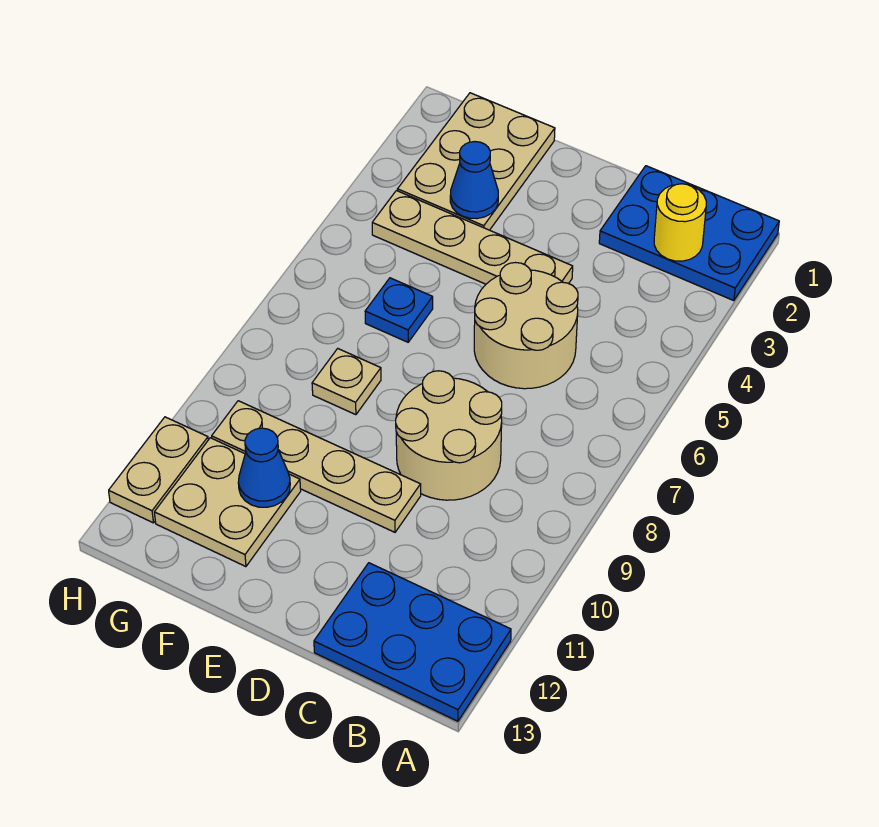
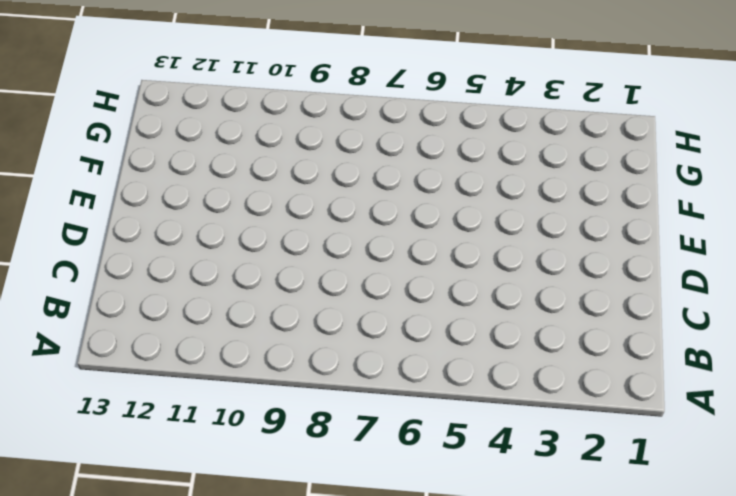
none -> blue 2x3 plate [599,166,779,301]
none -> blue 2x3 plate [314,563,511,721]
none -> tan 2x2 round brick [474,263,578,389]

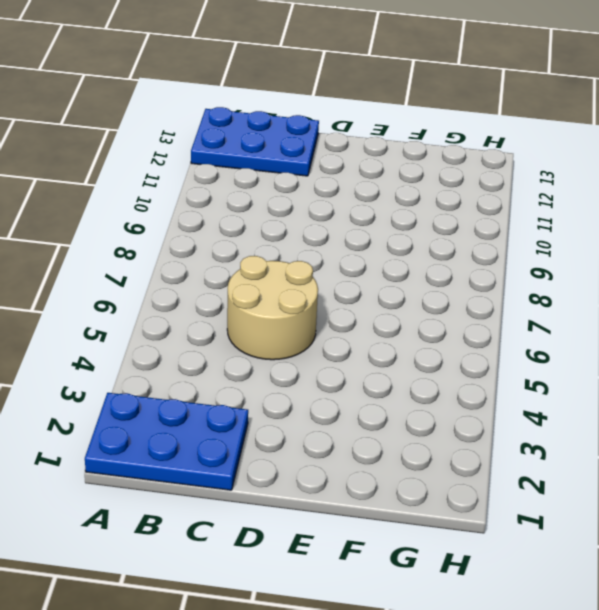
none -> tan 2x2 round brick [396,371,502,500]
none -> tan 1x4 plate [372,191,573,284]
none -> tan 1x4 plate [212,401,421,532]

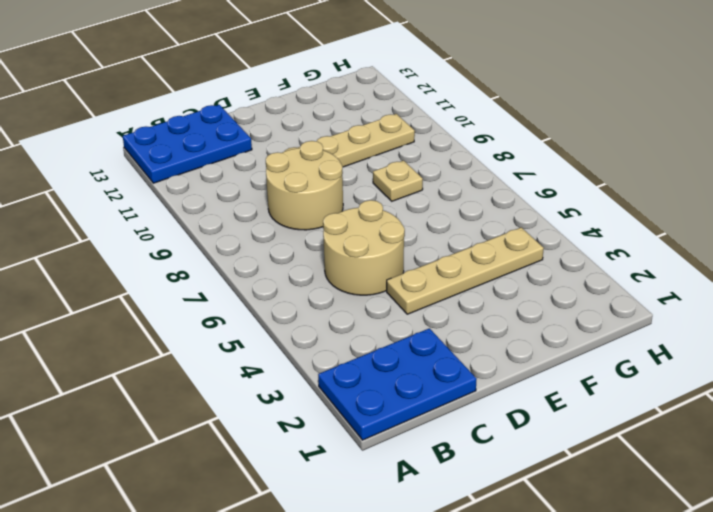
none -> tan 2x3 plate [398,93,555,230]
none -> blue 1x1 plate [365,278,433,342]
none -> tan 2x2 plate [154,438,301,567]

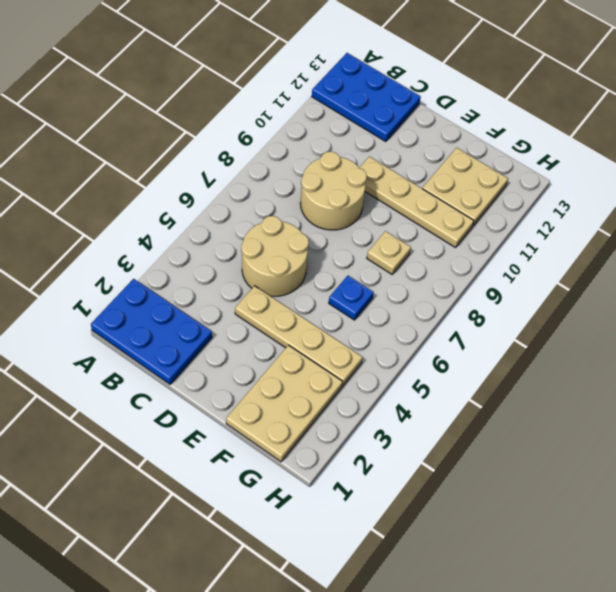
none -> tan 1x2 plate [109,417,208,523]
none -> yellow 1x1 round brick [654,184,706,261]
none -> blue 1x1 cone [450,142,498,219]

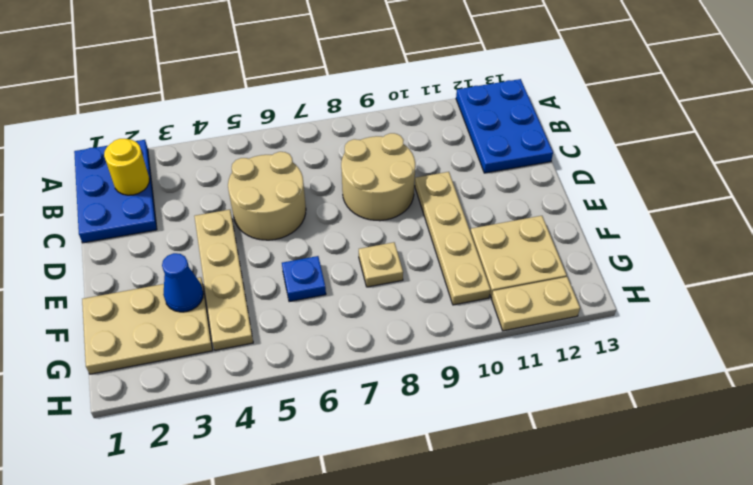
none -> blue 1x1 cone [238,428,290,507]

